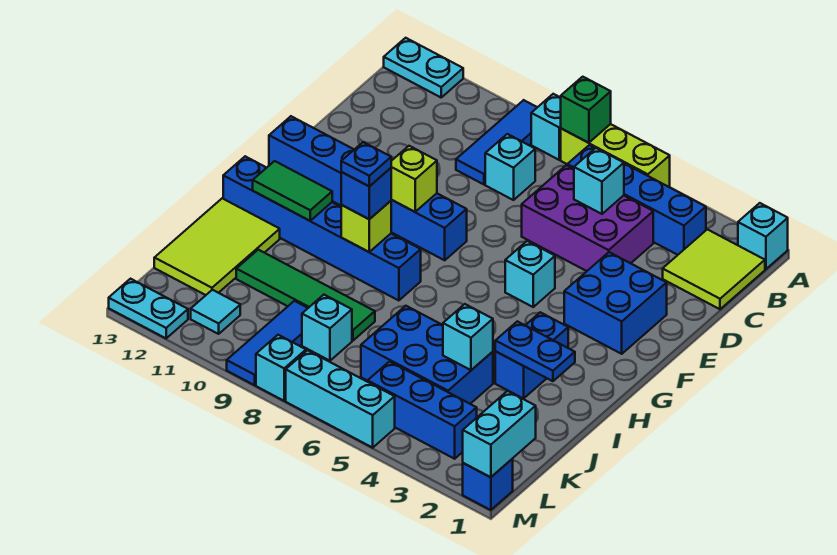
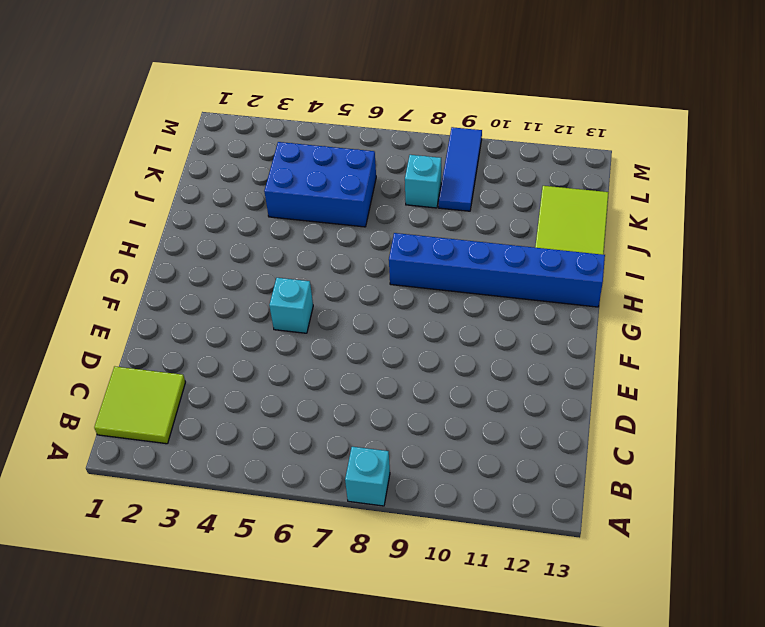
none -> cyan 1x1 brick [738,203,788,269]
none -> lime 1x3 brick [561,124,670,187]
none -> blue 1x3 tile [456,100,537,184]
none -> cyan 1x2 plate [384,38,463,97]

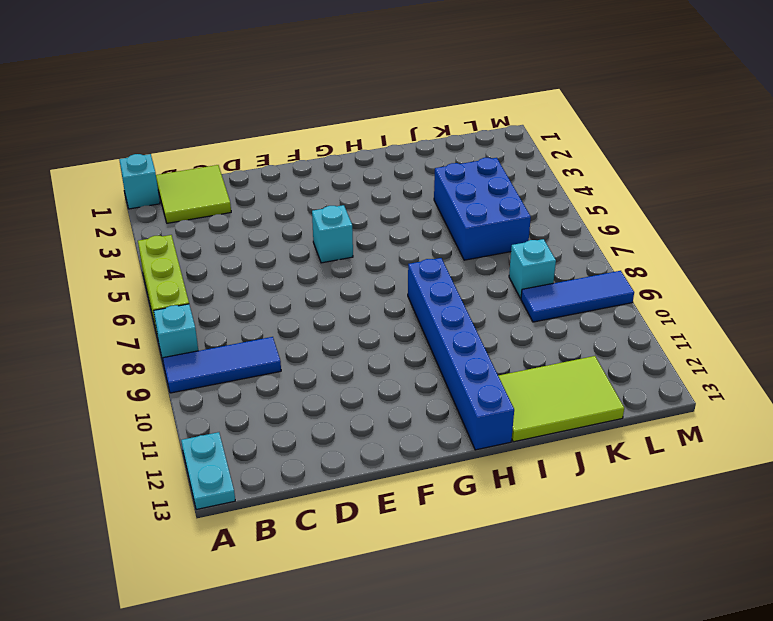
none -> blue 1x4 brick [567,145,706,255]
none -> purple 2x3 brick [522,165,653,271]
none -> cyan 1x1 brick [485,134,535,200]
none -> blue 2x2 brick [564,252,667,354]

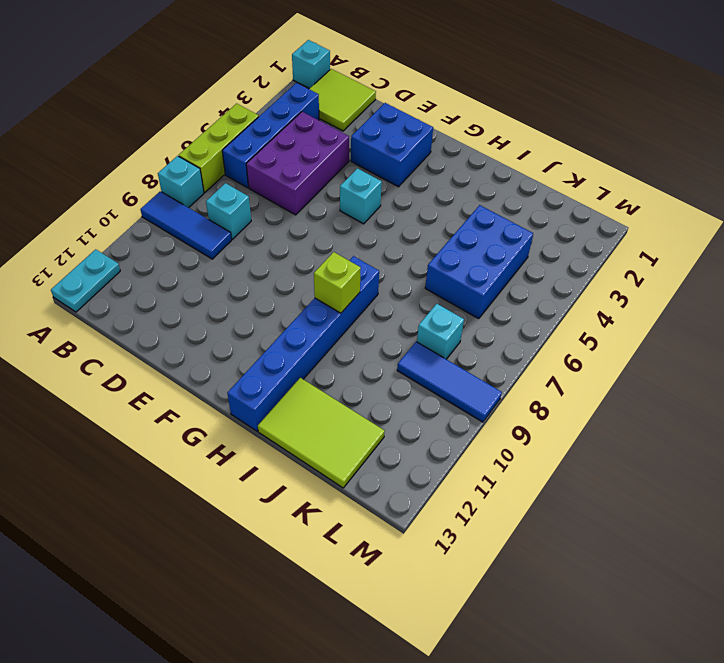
none -> blue 1x6 brick [269,116,467,260]
none -> blue 1x2 brick [495,312,568,399]
none -> green 1x4 tile [236,250,375,341]
none -> blue 1x3 brick [368,362,477,459]

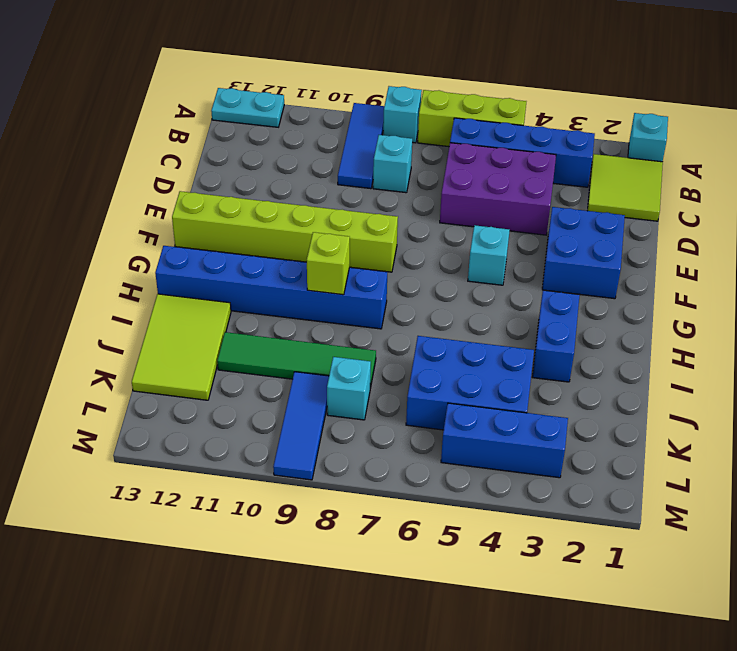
lime 1x6 brick [172,191,398,272] -> blue 1x6 brick [269,116,467,260]
none -> cyan 1x1 tile [191,290,240,334]
none -> blue 1x1 brick [463,459,513,510]
none -> cyan 1x3 brick [286,350,395,448]
none -> cyan 1x1 brick [256,335,306,401]

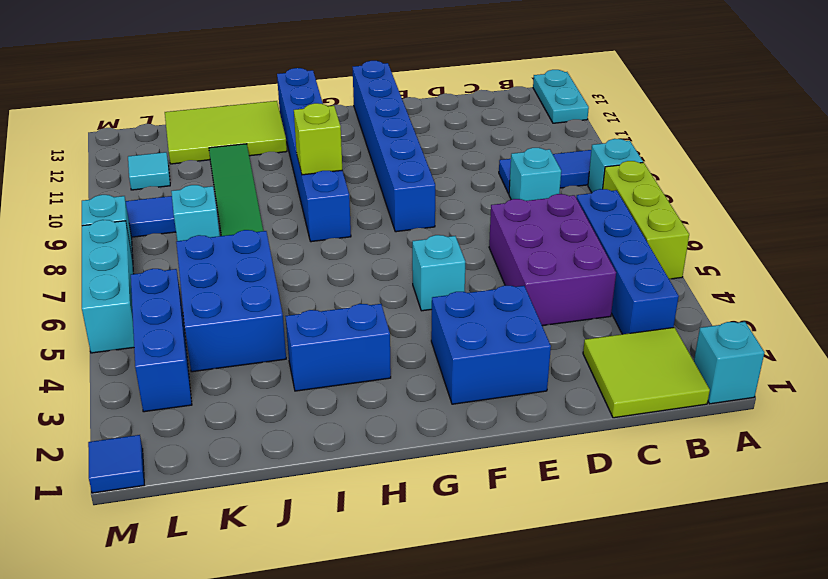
blue 1x1 tile [88,435,144,493] -> blue 1x1 brick [463,459,513,510]
none -> cyan 1x2 plate [109,279,188,338]
none -> green 1x1 brick [561,77,611,143]
none -> cyan 1x1 brick [574,148,624,214]
none -> lime 1x1 brick [391,146,437,212]

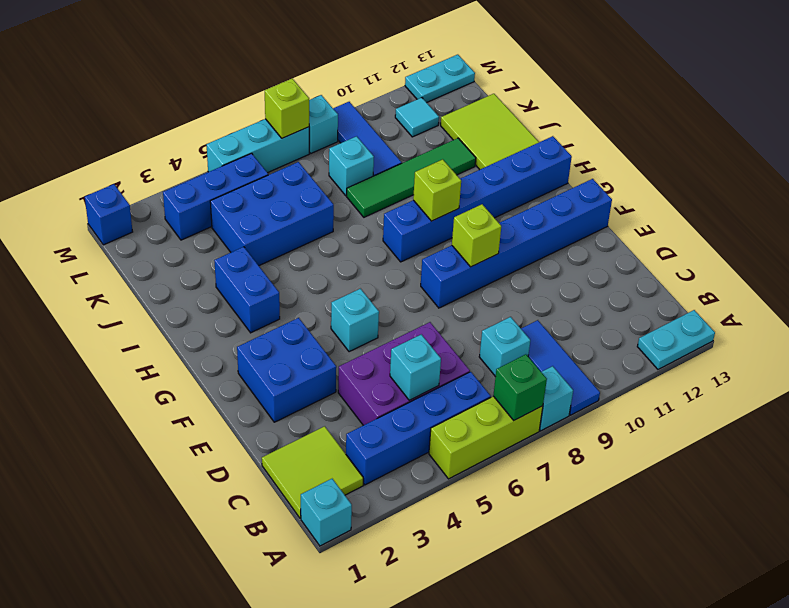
lime 1x1 brick [265,79,309,138] -> none
none -> green 1x2 tile [253,161,332,221]
none -> blue 1x2 plate [495,321,575,381]
none -> cyan 1x1 brick [443,304,493,370]
none -> cyan 1x2 brick [463,391,536,477]

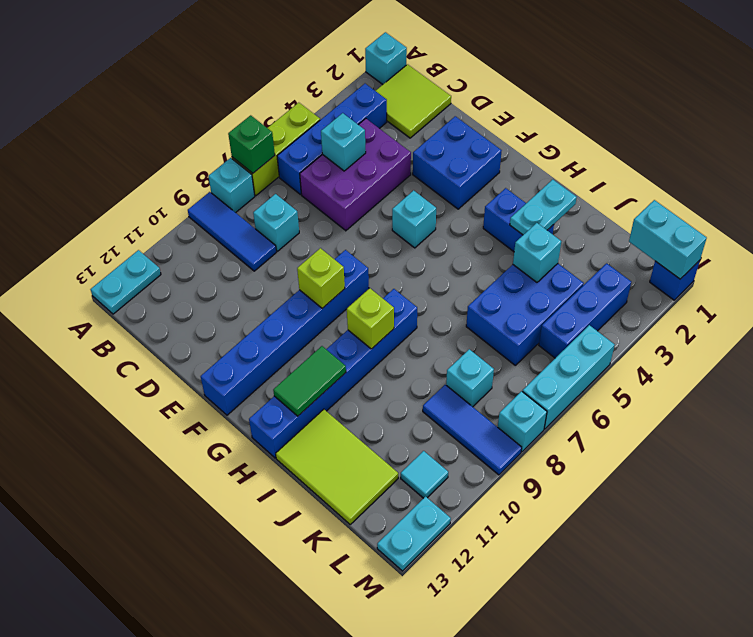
cyan 1x2 plate [510,179,577,235] -> blue 1x2 plate [495,321,575,381]
none -> green 1x4 tile [236,250,375,341]
none -> blue 1x1 brick [341,168,391,219]
none -> blue 1x1 plate [341,142,391,186]

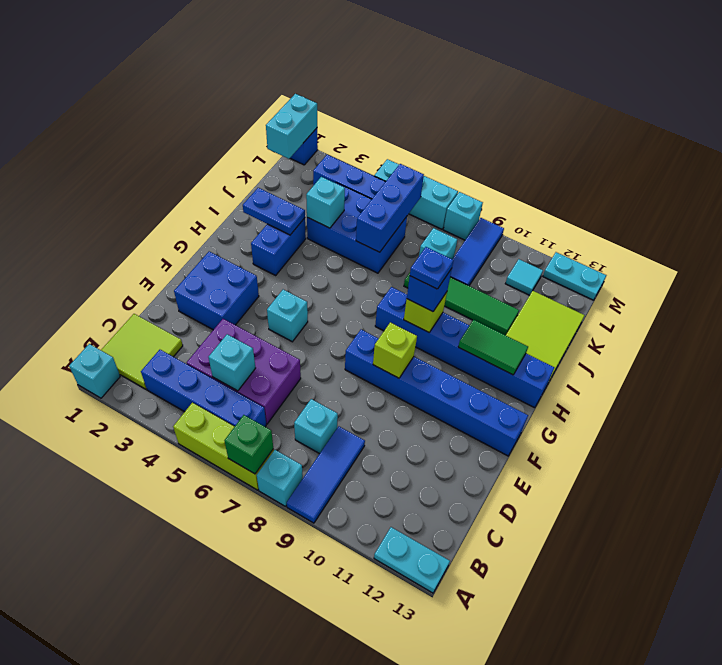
blue 1x3 brick [356,164,424,252] -> none

